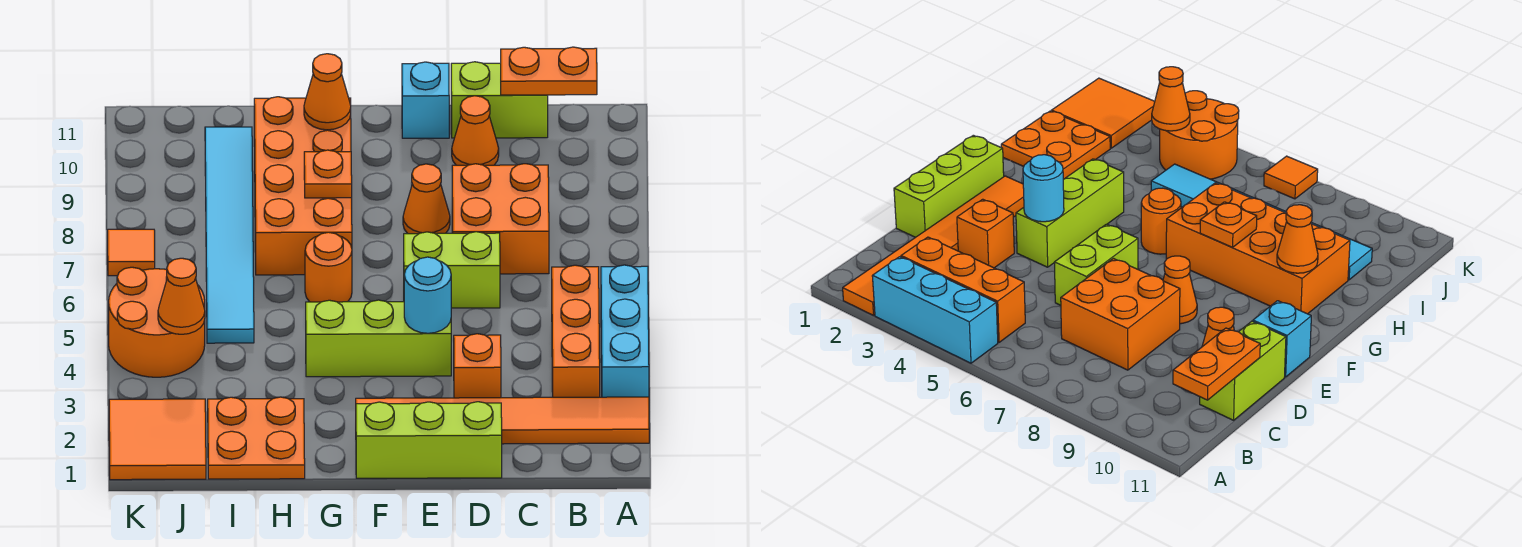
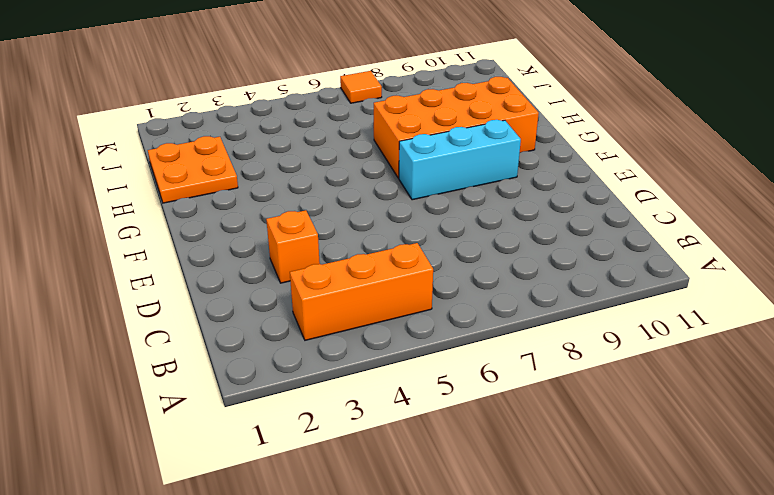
cyan 1x3 brick [399,120,521,200] -> cyan 1x3 brick moved to [601,265,649,397]
none -> orange 1x6 tile [356,397,649,444]
none -> orange 2x2 brick [452,164,549,274]
none -> lime 1x2 brick [451,62,548,138]

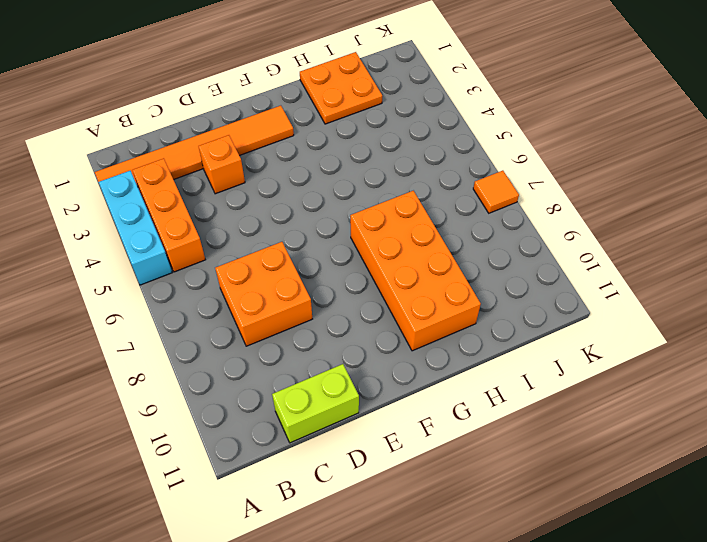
none -> lime 1x3 brick [356,402,502,478]
none -> lime 1x2 brick [404,232,500,308]
none -> orange 1x1 cone [452,96,499,165]

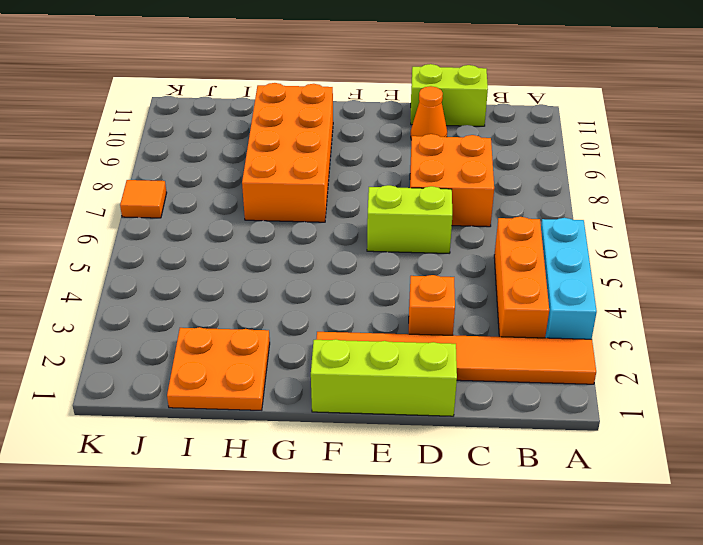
none -> lime 1x3 brick [306,300,451,377]
none -> orange 1x1 cone [403,164,450,234]
none -> cyan 1x1 brick [402,62,449,138]

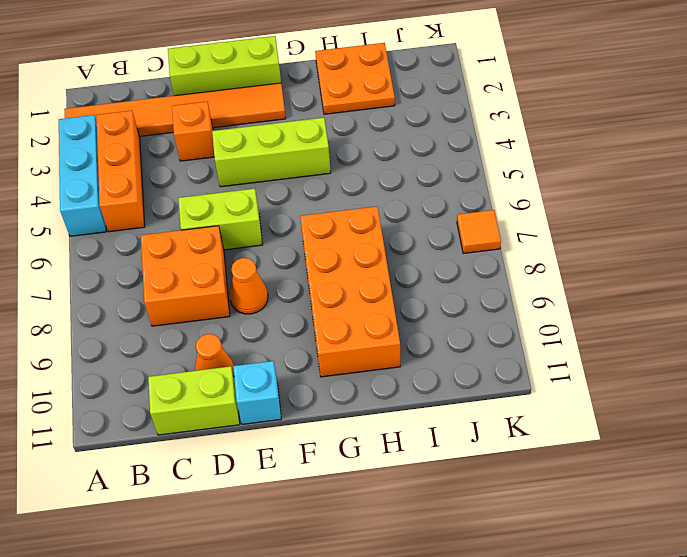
none -> orange 1x1 round brick [305,232,352,302]
none -> cyan 1x6 tile [205,127,254,343]
none -> orange 2x2 tile [109,399,206,480]

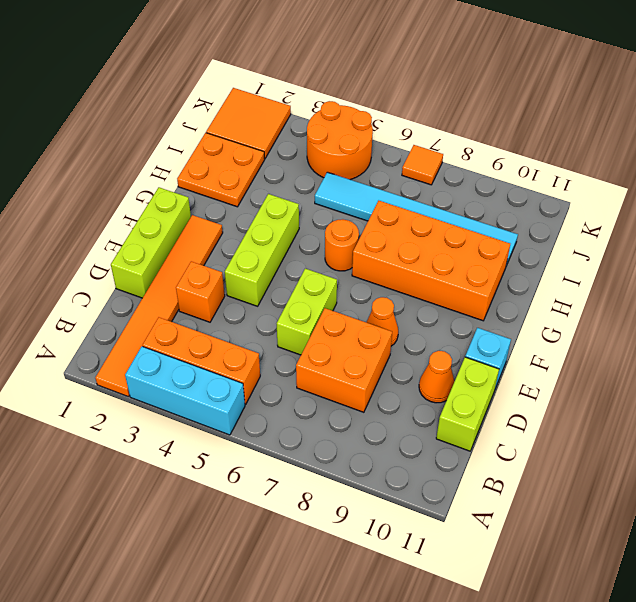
none -> orange 1x2 plate [501,47,597,95]
none -> cyan 1x1 round brick [404,257,451,333]
none -> orange 1x1 plate [304,150,352,198]

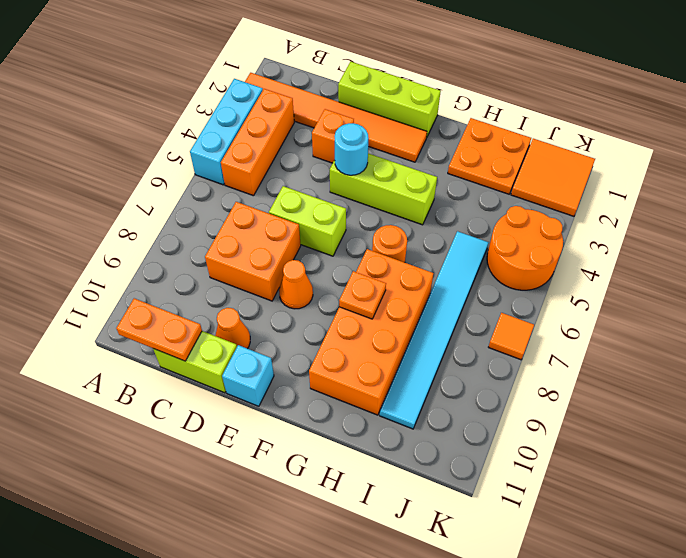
none -> orange 1x1 cone [304,54,351,130]
none -> orange 1x1 cone [158,258,205,334]

